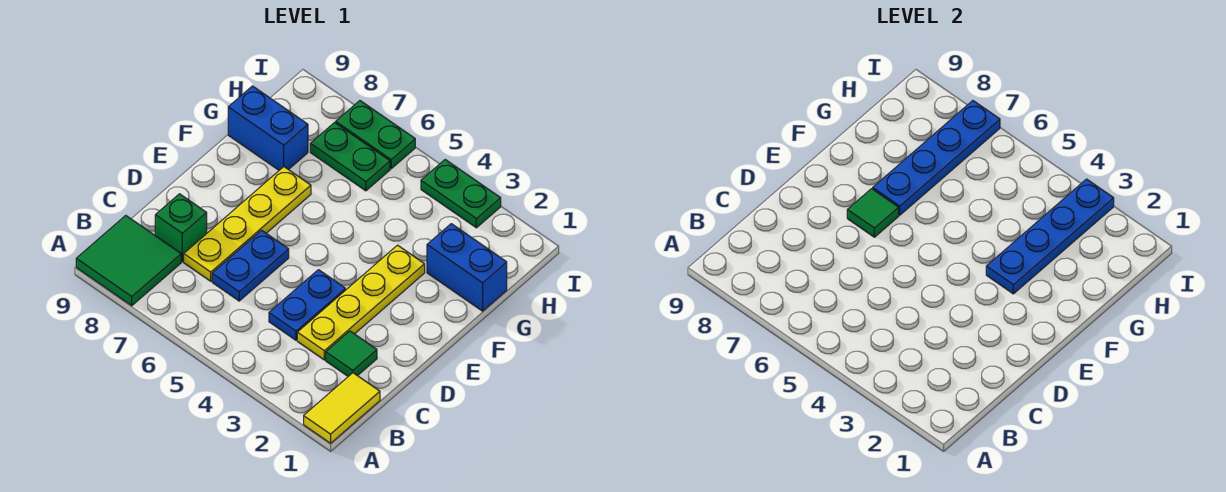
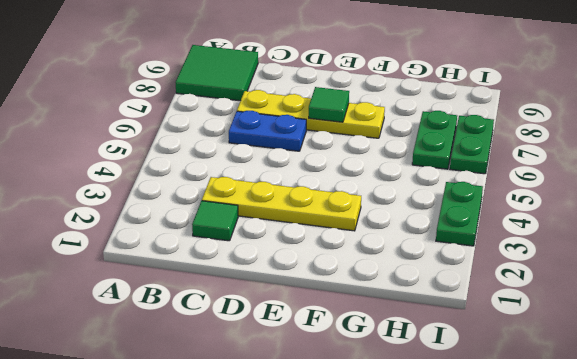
none -> yellow 1x2 tile [304,373,380,443]
none -> blue 1x2 plate [269,270,345,340]
none -> green 1x1 brick [155,194,207,262]

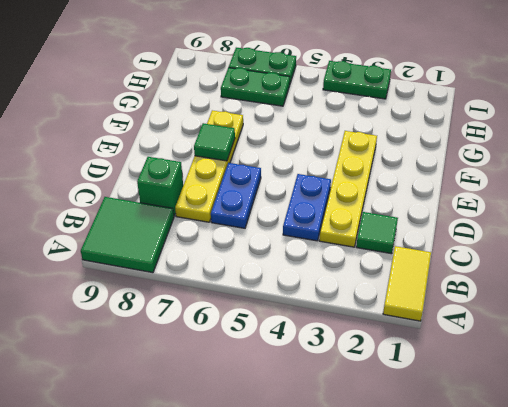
none -> blue 1x2 brick [427,224,507,311]
none -> blue 1x2 brick [228,86,308,170]
none -> blue 1x4 plate [986,179,1114,294]

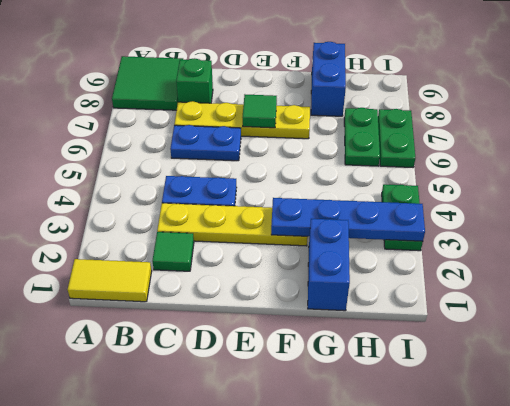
none -> blue 1x4 plate [873,101,1000,215]

